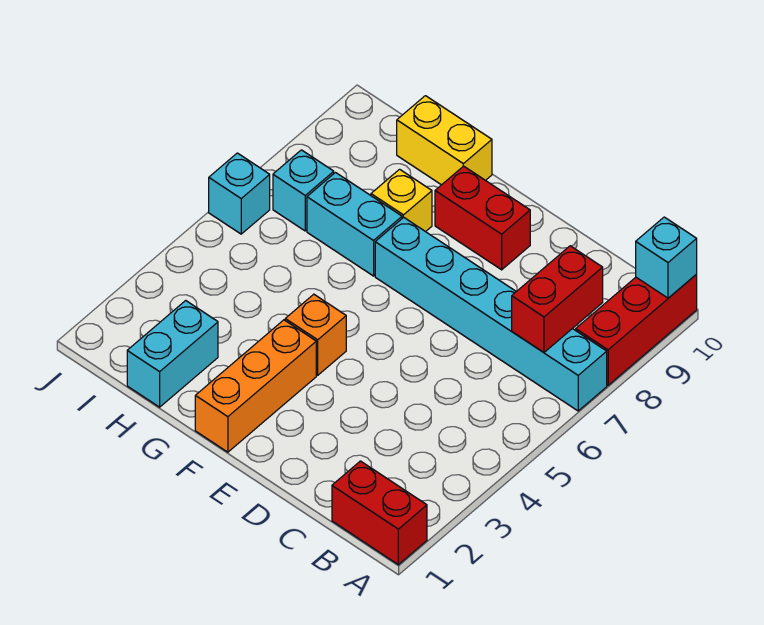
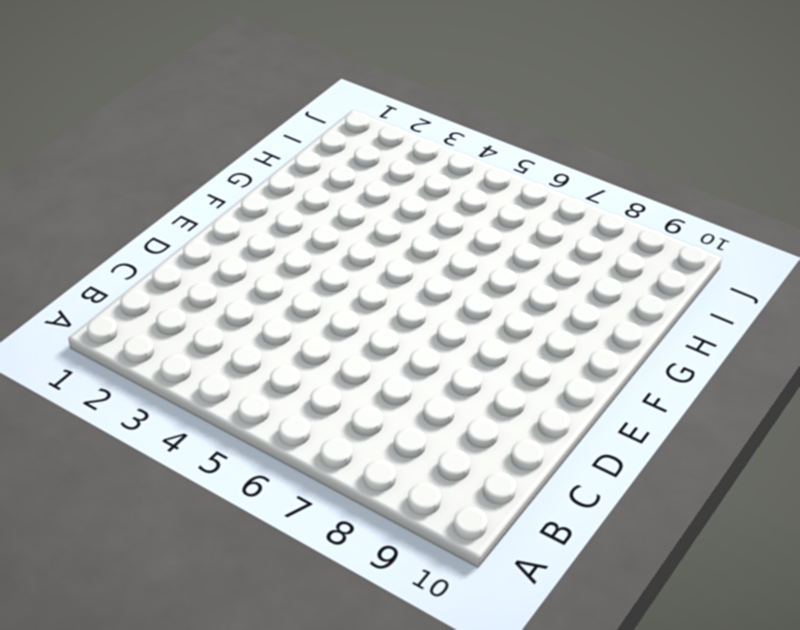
none -> red 1x2 brick [332,461,427,565]
none -> cyan 1x6 brick [375,217,607,411]
none -> red 1x3 brick [576,275,697,385]

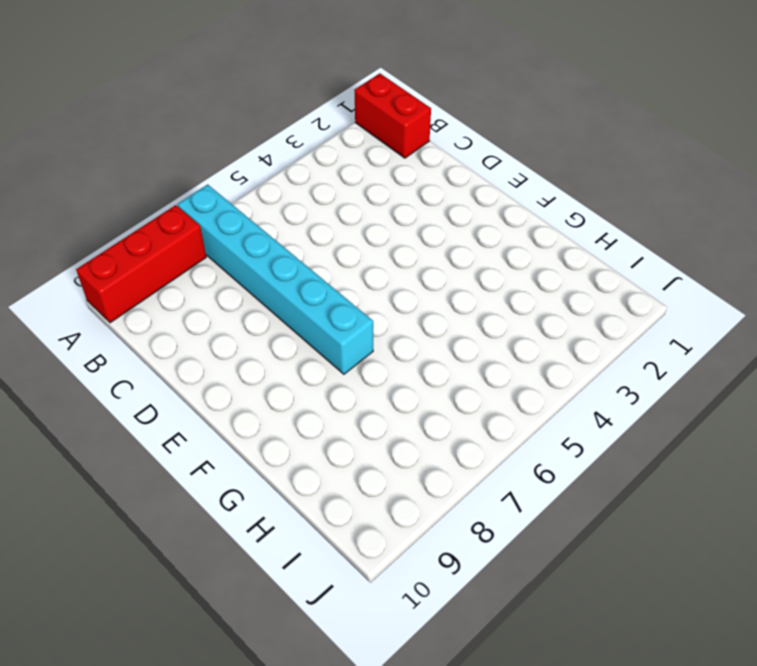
none -> red 1x2 brick [435,166,530,270]
none -> orange 1x3 brick [195,320,316,452]
none -> orange 1x1 brick [285,294,346,375]

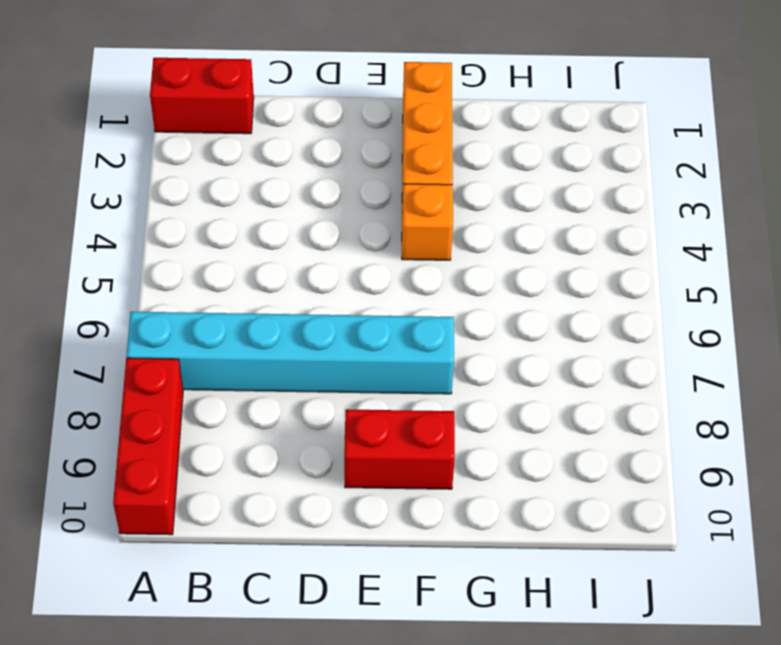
none -> cyan 1x2 brick [307,173,402,276]
none -> yellow 1x1 brick [371,169,432,232]
none -> yellow 1x2 brick [397,96,492,185]

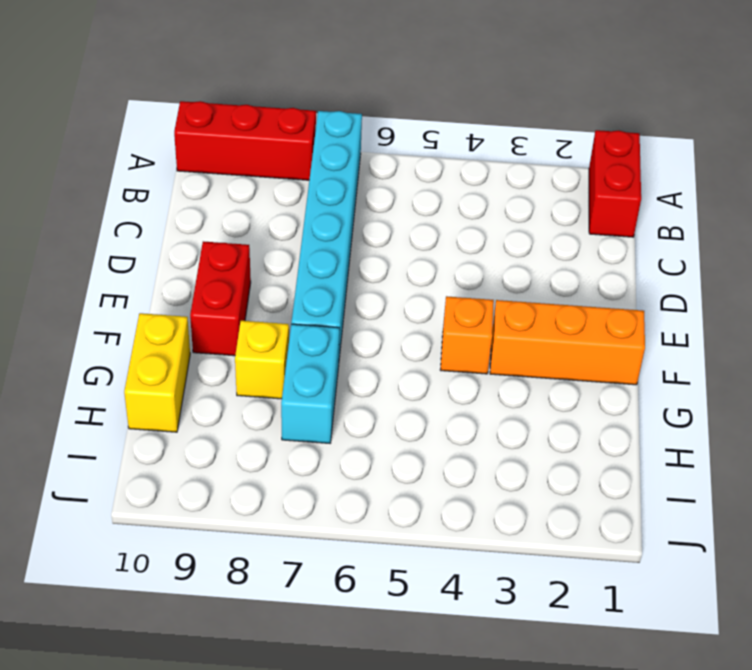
none -> cyan 1x2 brick [127,301,218,407]
none -> cyan 1x1 brick [273,150,334,231]
none -> cyan 1x1 brick [209,153,270,234]

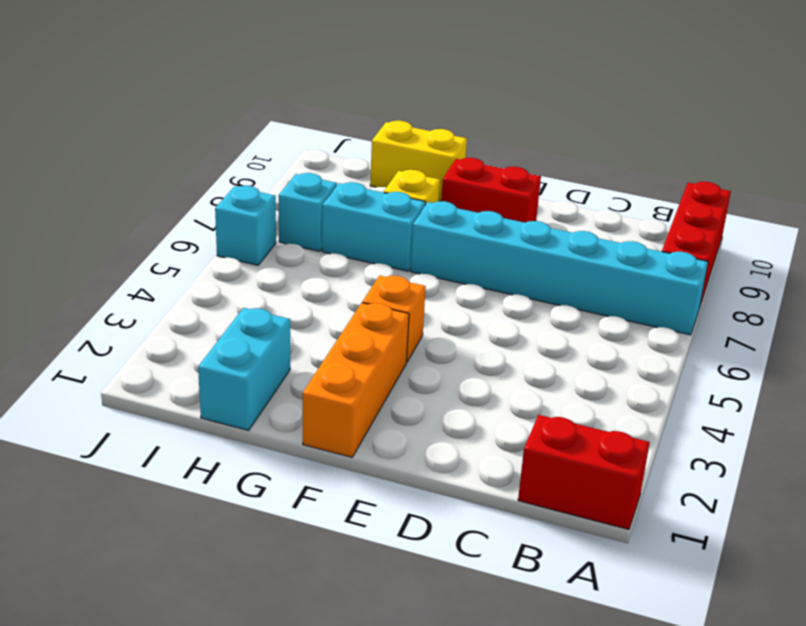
none -> cyan 1x1 brick [636,217,697,298]
none -> red 1x2 brick [512,246,603,352]

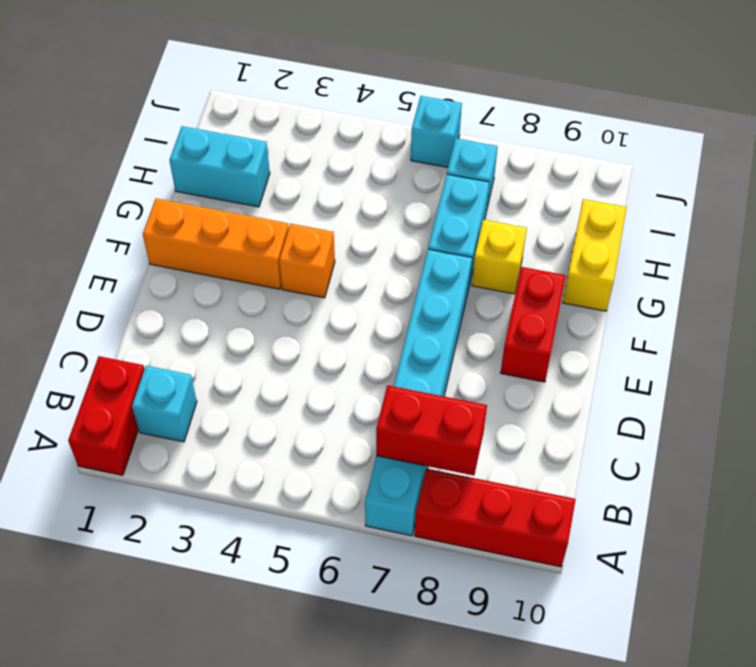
cyan 1x1 brick [132,366,197,442] -> cyan 1x1 brick moved to [636,217,697,298]

